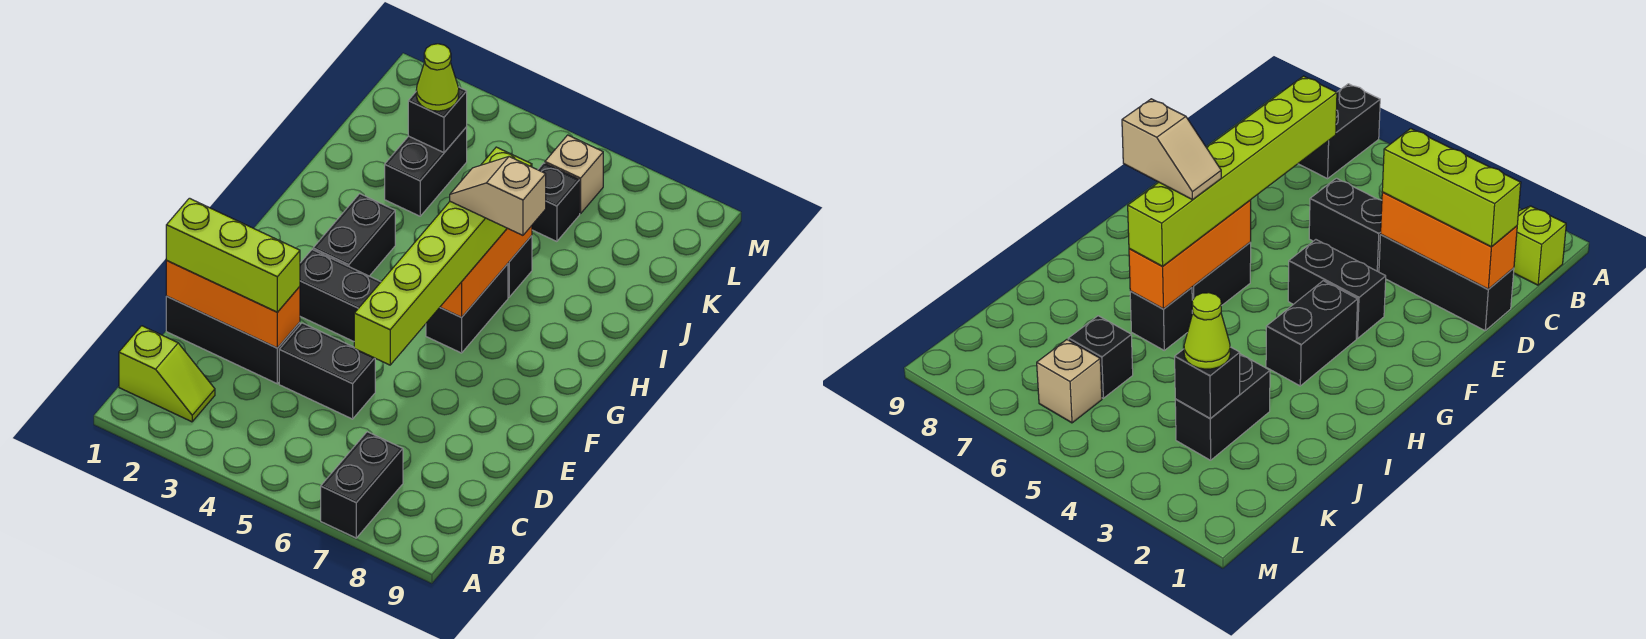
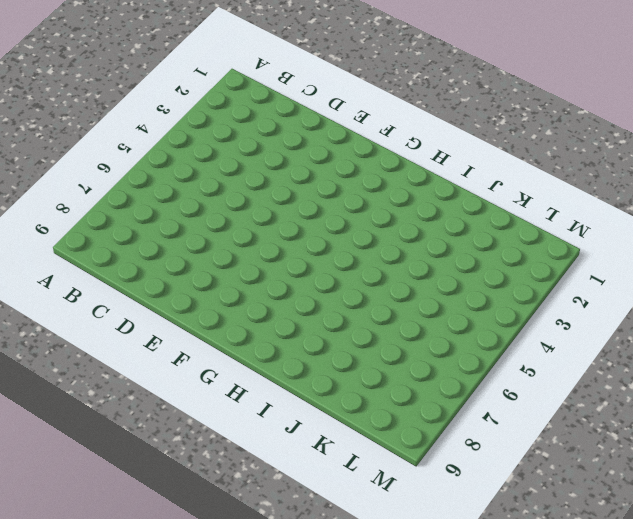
none -> black 1x2 brick [321,432,403,538]
none -> lime 1x2 slope [119,326,215,422]
none -> black 1x3 brick [166,296,300,384]

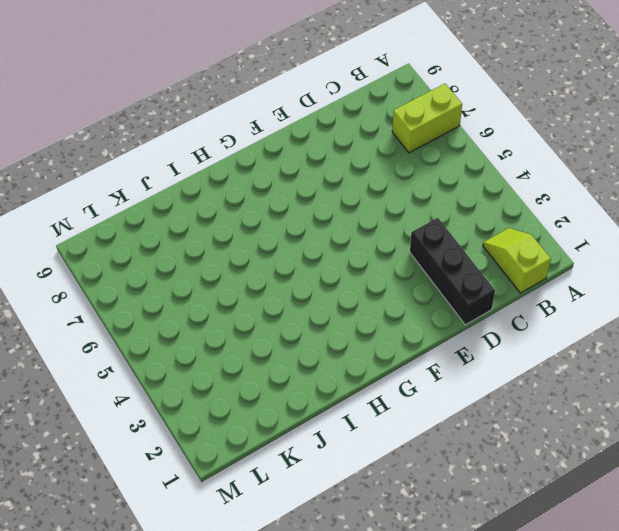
lime 1x2 brick [392,84,462,153] -> black 1x2 brick [321,432,403,538]
none -> black 1x2 brick [279,323,375,419]
none -> black 1x2 brick [300,250,381,341]
none -> black 1x2 brick [313,194,395,276]

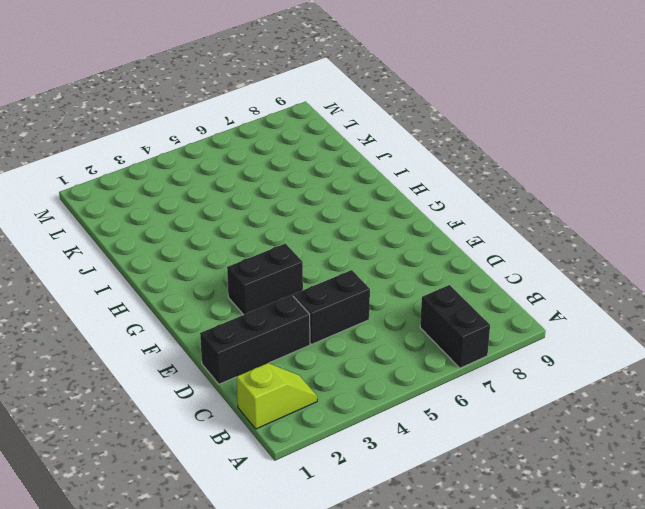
none -> black 1x2 brick [313,194,395,276]
none -> black 1x2 brick [426,264,508,353]
none -> black 1x1 brick [508,236,532,297]

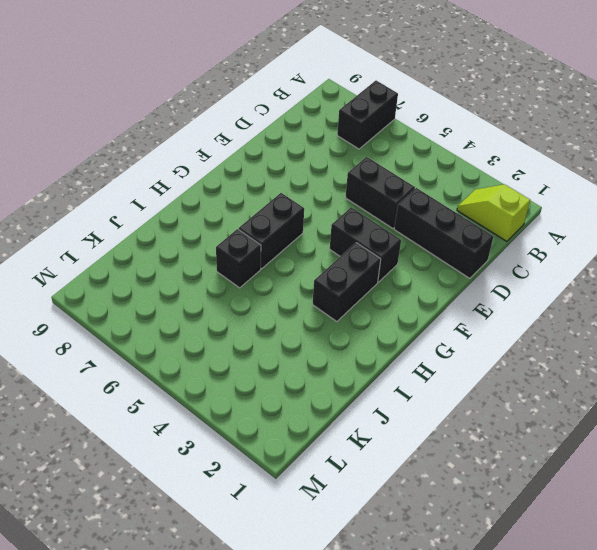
none -> black 1x2 brick [385,127,467,216]
none -> black 1x1 brick [532,163,580,241]
none -> tan 1x1 brick [545,135,603,213]

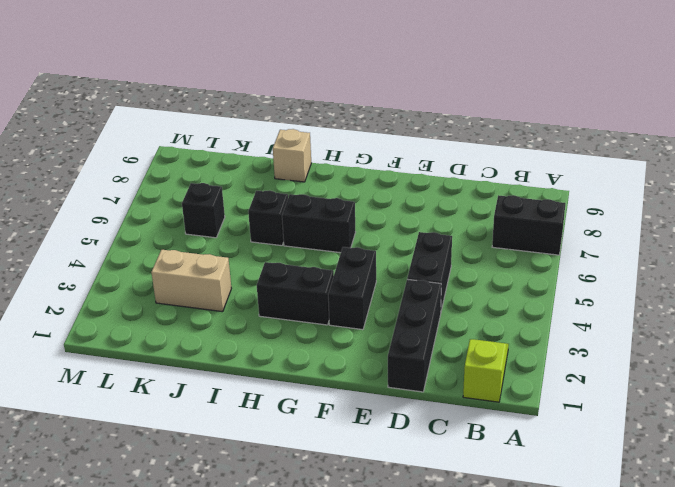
tan 1x1 brick [273,129,311,182] -> tan 1x1 brick moved to [545,135,603,213]
tan 1x2 brick [151,250,231,312] -> black 1x2 brick [385,127,467,216]
none -> orange 1x3 brick [166,261,300,348]
none -> orange 1x3 brick [440,226,532,317]
none -> black 1x1 brick [408,87,467,153]

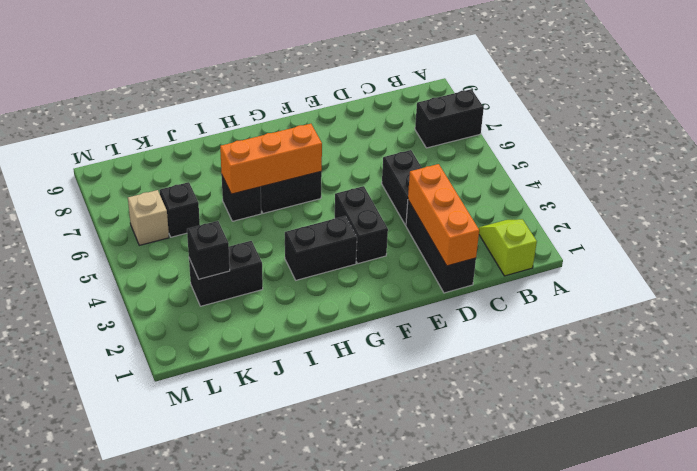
none -> lime 1x3 brick [166,198,300,312]
none -> lime 1x6 brick [354,147,532,365]
none -> lime 1x1 cone [416,44,459,111]

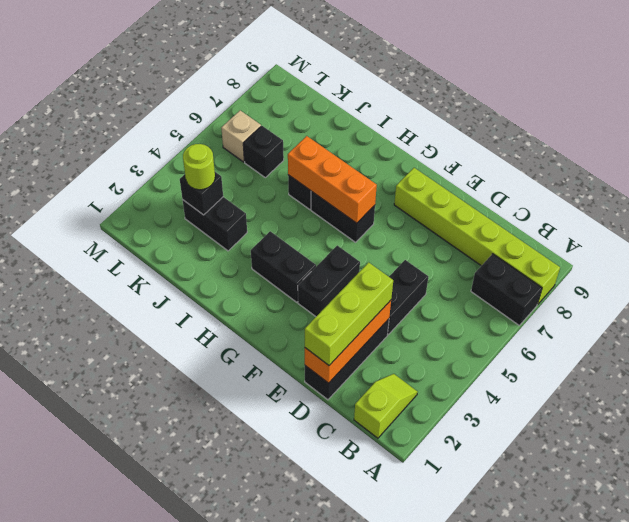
lime 1x6 brick [394,168,560,305] -> lime 1x6 brick moved to [354,147,532,365]
lime 1x1 round brick [183,144,215,190] -> lime 1x1 cone [416,44,459,111]
none -> tan 1x2 slope [450,157,546,235]

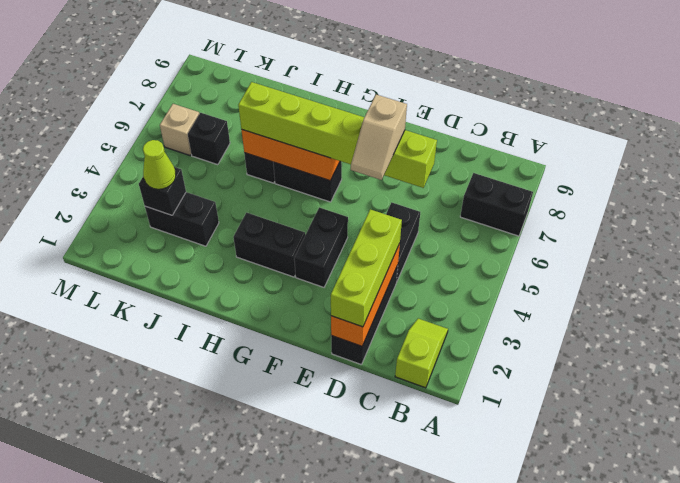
tan 1x2 slope [351,95,407,180] -> tan 1x2 slope moved to [450,157,546,235]

